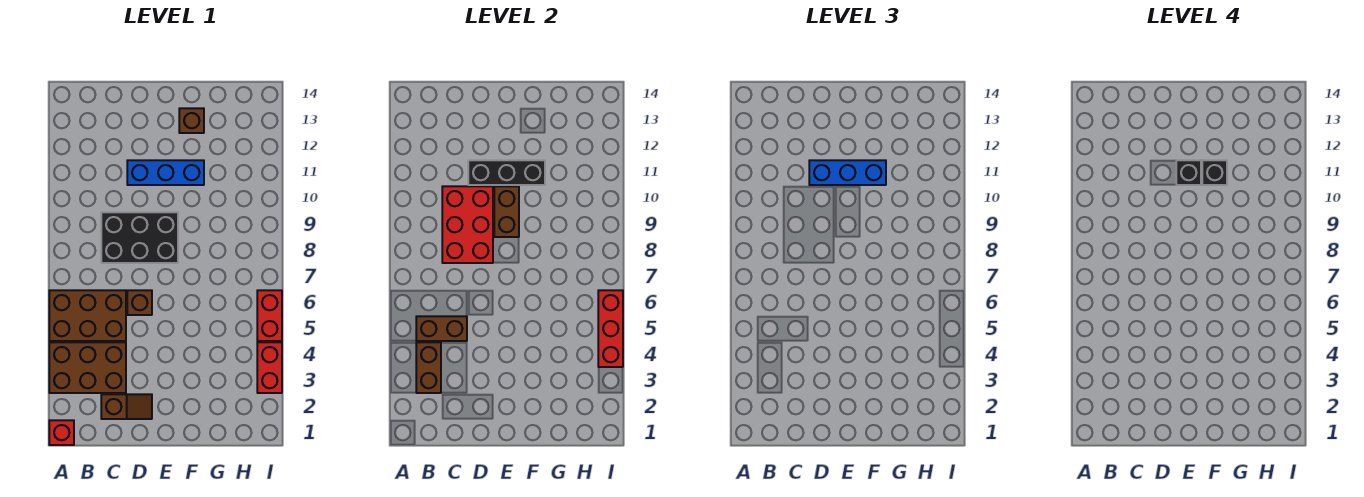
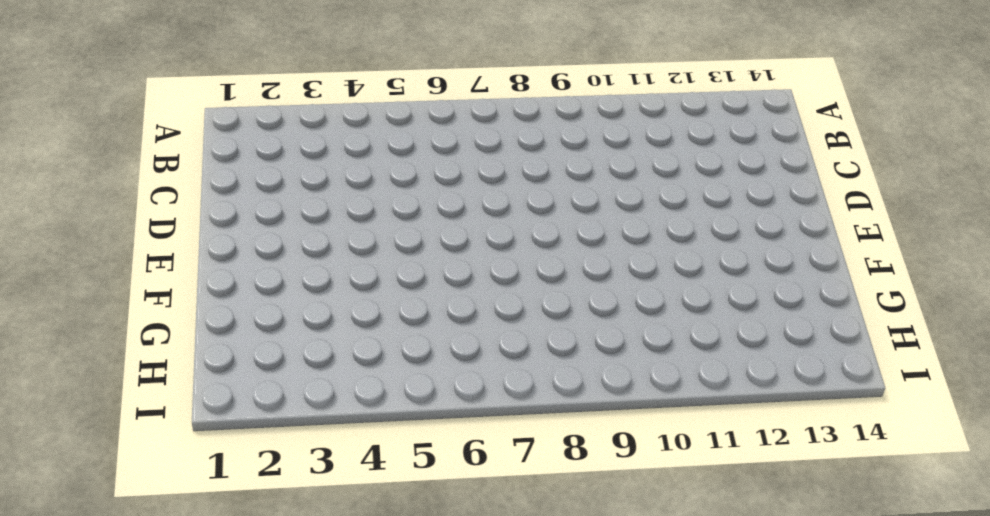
none -> red 1x1 brick [49,420,74,445]
none -> brown 2x3 brick [49,342,126,393]
none -> brown 2x3 brick [49,290,126,341]

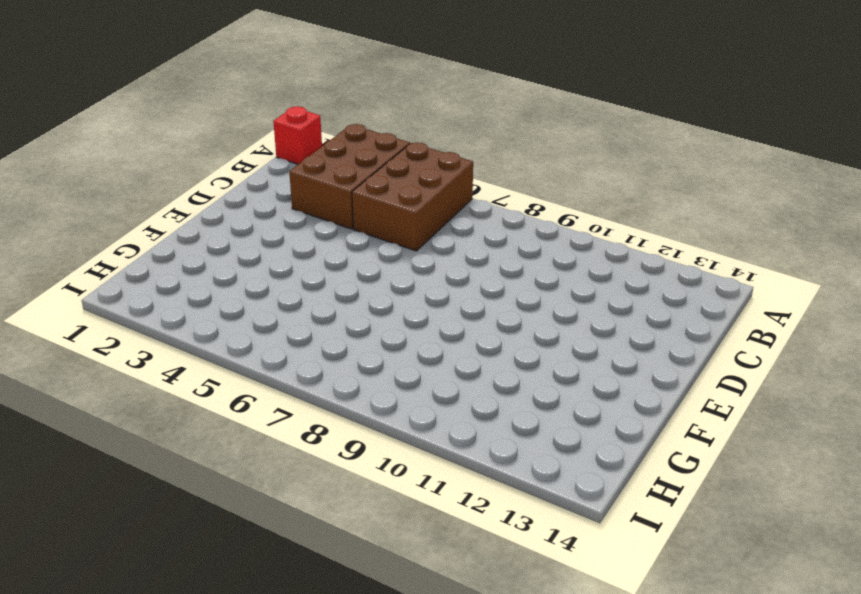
none -> brown 1x2 slope [101,394,152,419]
none -> black 2x3 brick [101,212,178,263]
none -> brown 1x1 brick [127,290,152,315]

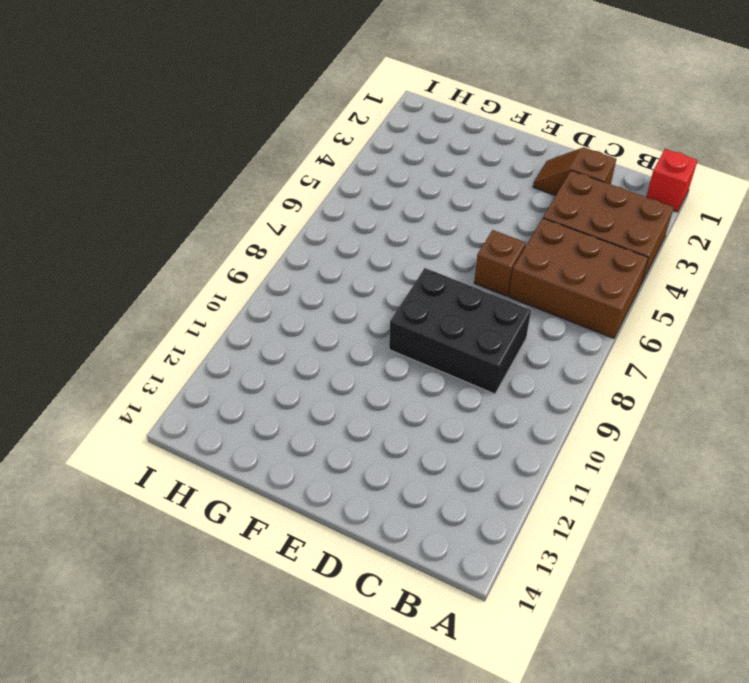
none -> blue 1x3 brick [127,160,204,185]
none -> brown 1x1 brick [179,108,204,133]
none -> red 1x2 brick [257,342,282,393]

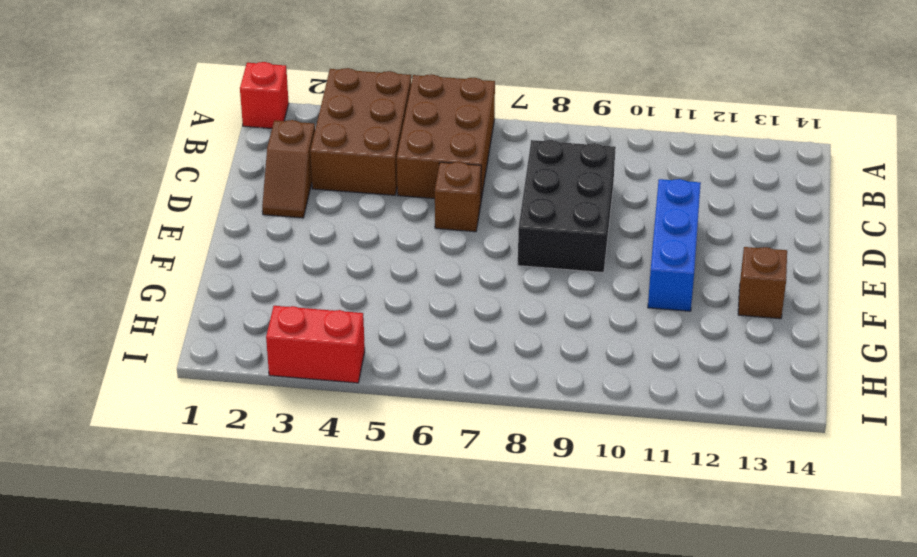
none -> red 1x2 brick [257,290,282,341]
none -> brown 1x2 brick [416,342,441,393]
none -> brown 1x2 brick [416,316,467,341]

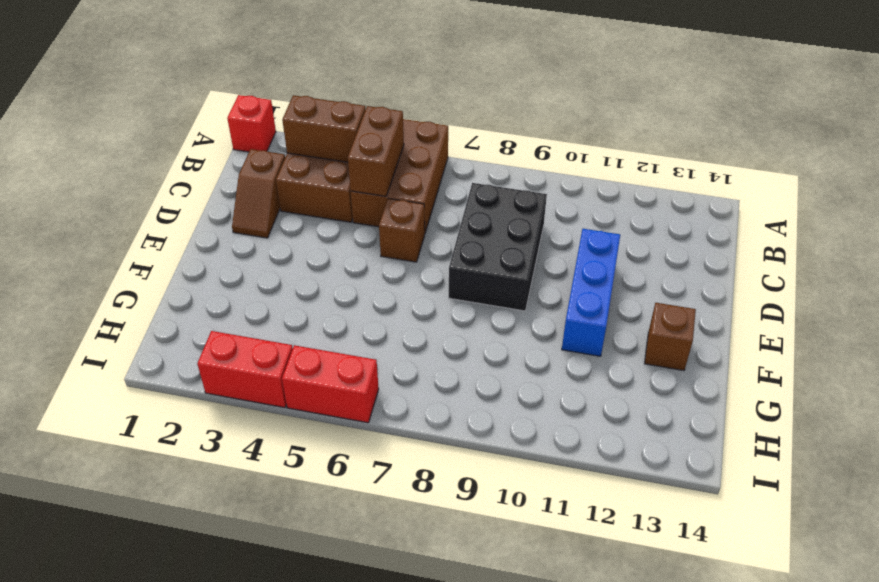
none -> red 2x3 brick [442,186,493,263]
none -> black 1x3 brick [468,160,545,185]
none -> brown 1x2 brick [494,186,519,237]

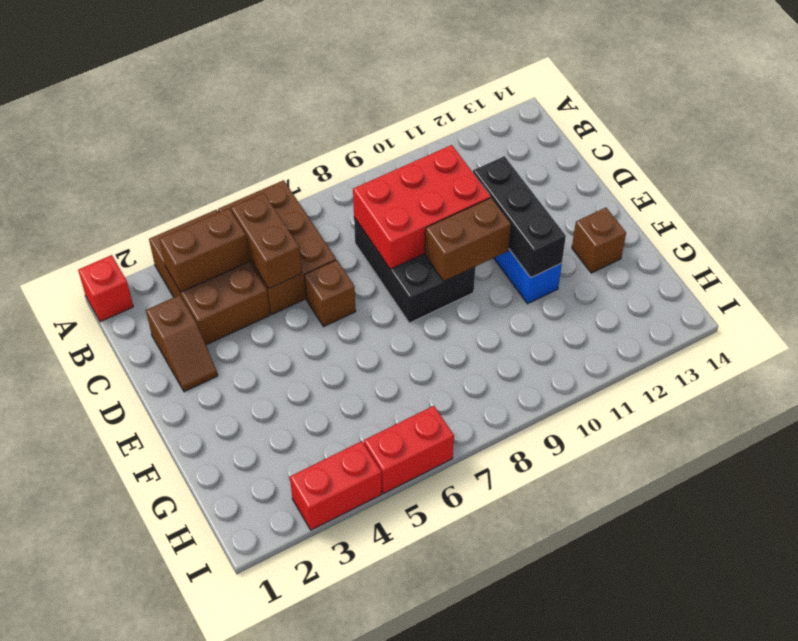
none -> red 1x3 brick [598,290,623,367]
none -> blue 1x3 brick [809,160,886,185]
none -> black 1x1 brick [1176,160,1201,185]

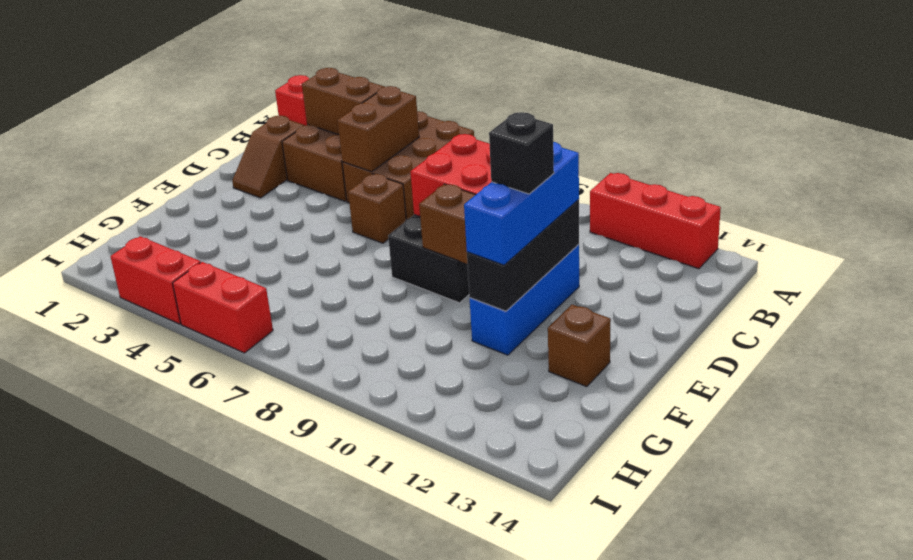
red 1x3 brick [590,173,721,269] -> red 1x3 brick moved to [598,290,623,367]
none -> black 1x1 brick [1202,160,1227,185]

